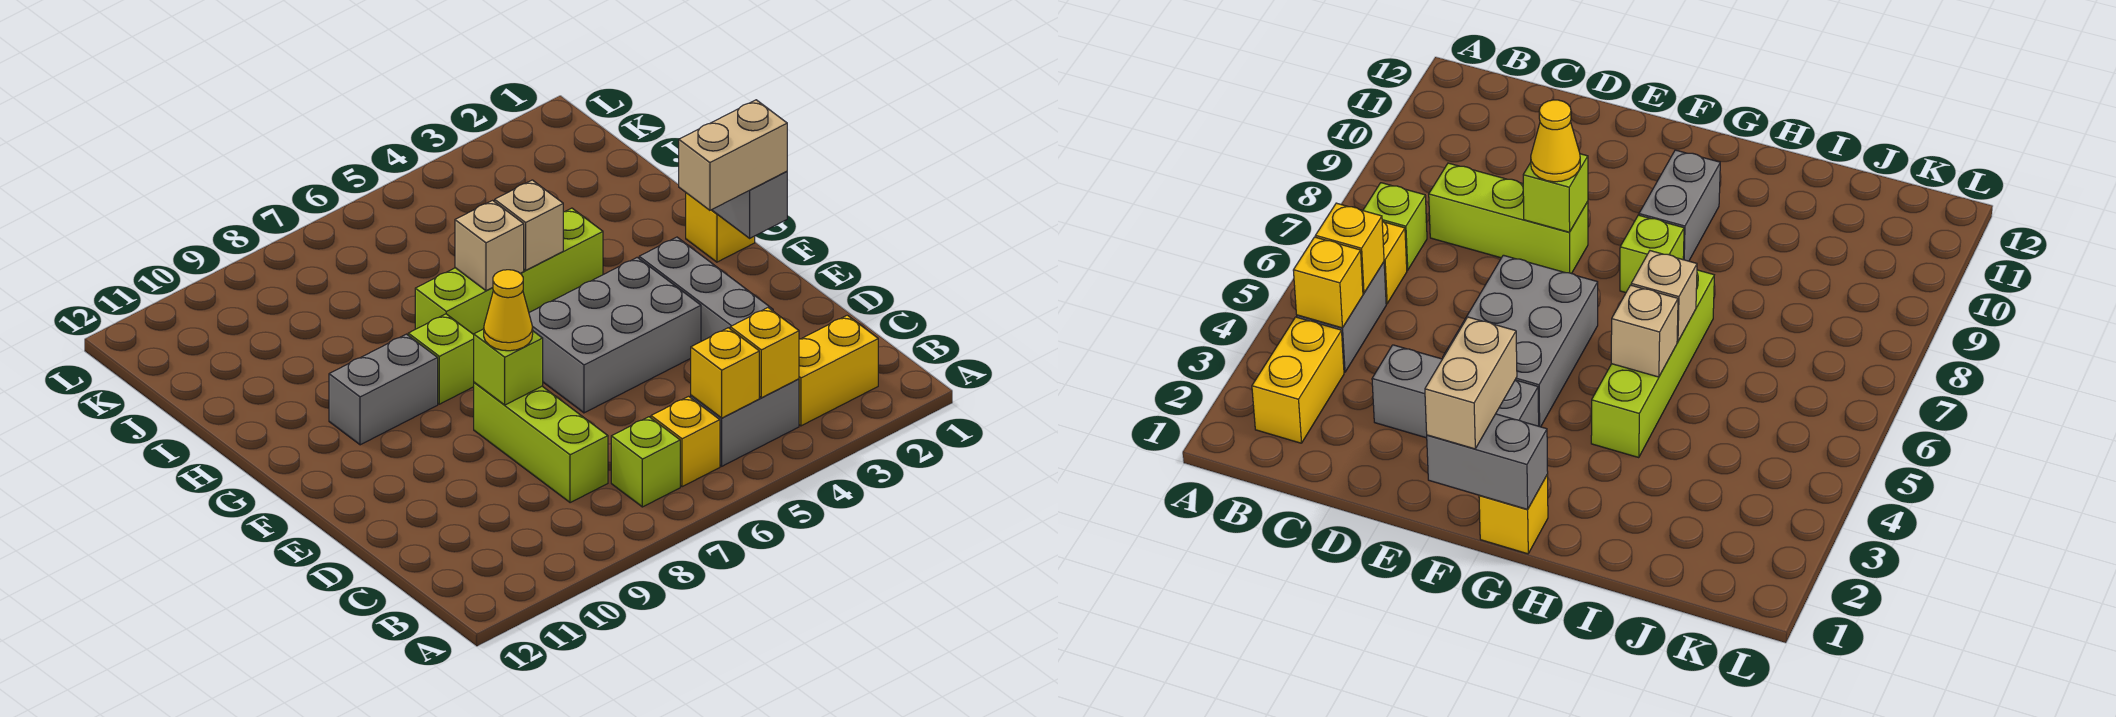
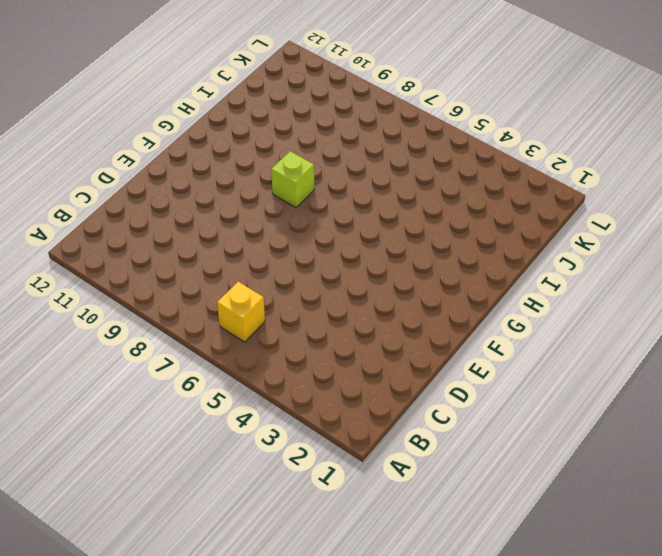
none -> yellow 1x2 brick [799,315,878,426]
none -> grey 1x2 brick [691,379,799,466]
none -> lime 1x1 brick [611,417,680,507]

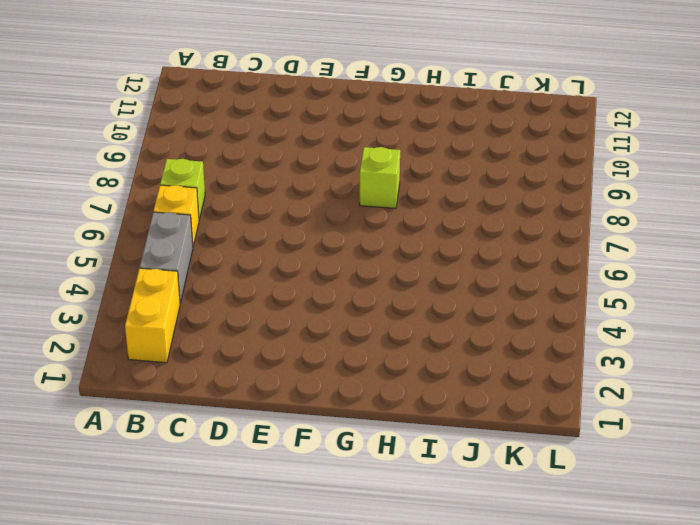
none -> lime 1x3 brick [474,382,608,503]
none -> grey 1x3 brick [639,237,773,341]
none -> grey 2x3 brick [529,257,701,413]

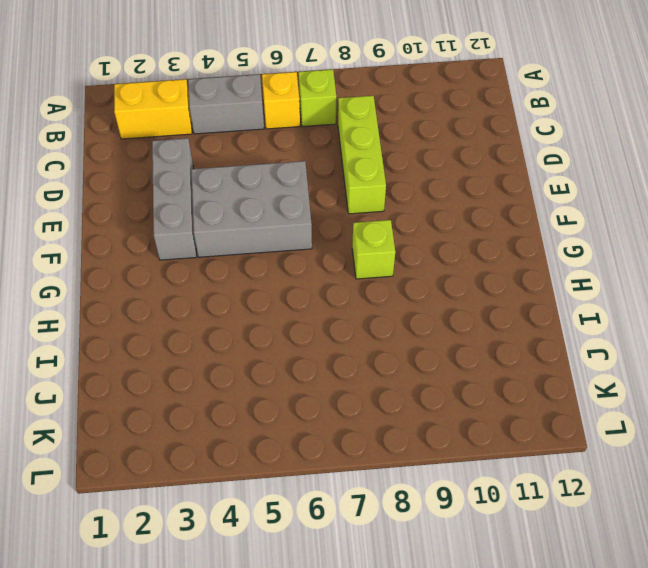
none -> yellow 1x1 brick [686,193,755,262]
none -> grey 1x2 brick [329,334,438,445]
none -> lime 1x4 brick [415,208,603,334]

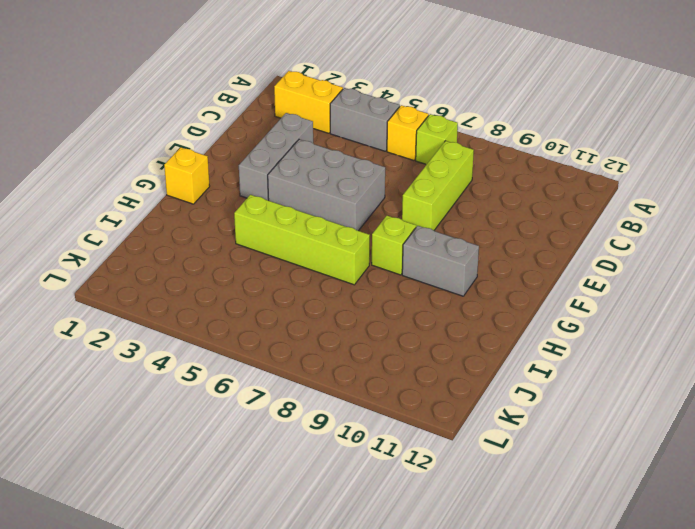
none -> yellow 1x1 brick [730,308,799,398]
none -> yellow 1x1 brick [691,328,759,418]
none -> lime 1x1 brick [474,329,543,405]

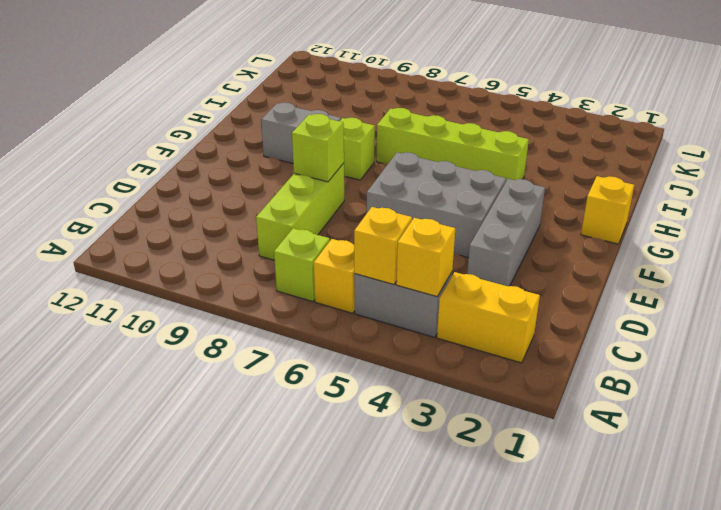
none -> grey 1x2 brick [712,171,787,238]
none -> tan 1x1 brick [495,180,563,270]
none -> tan 1x1 brick [455,200,524,291]

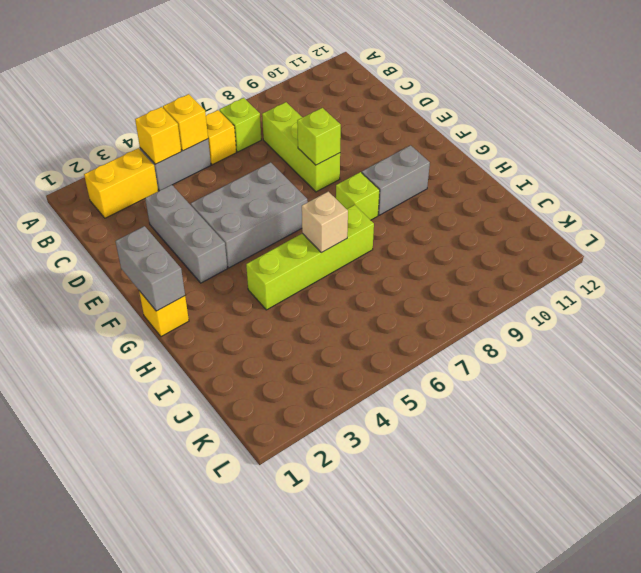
none -> tan 1x1 brick [495,180,563,270]
none -> yellow 1x1 cone [484,270,533,351]
none -> tan 1x2 brick [679,100,787,210]

